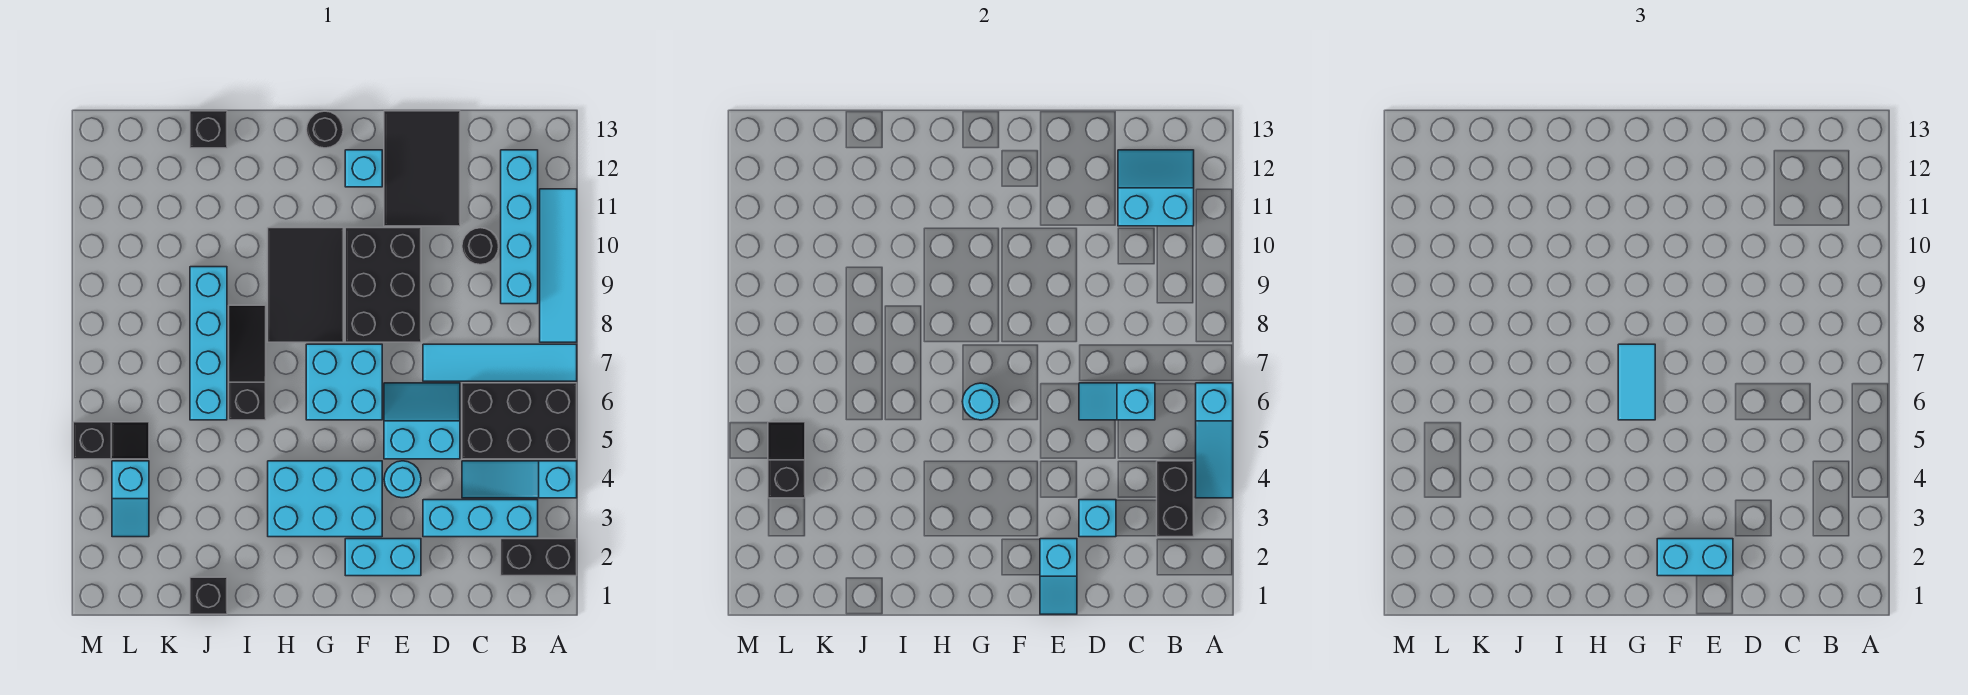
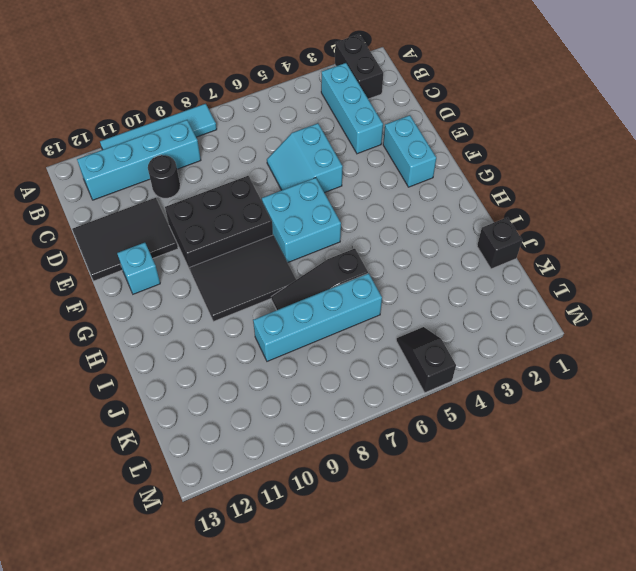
none -> cyan 1x3 slope [462,461,577,498]
none -> black 2x3 brick [462,383,577,459]
none -> cyan 1x4 tile [423,344,577,381]
none -> cyan 1x1 round brick [384,461,421,498]

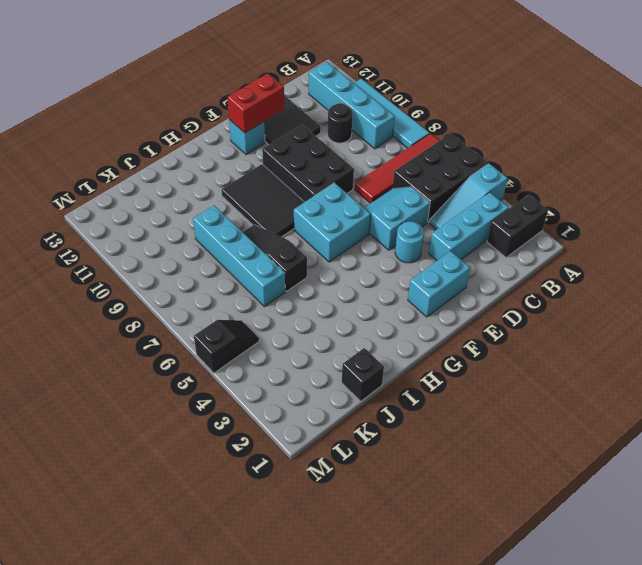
red 1x4 tile [355,133,439,203] -> cyan 1x4 tile [423,344,577,381]
red 1x2 brick [227,73,284,133] -> none
none -> cyan 2x3 brick [268,461,382,537]
none -> black 1x1 round brick [306,111,343,148]
none -> black 1x1 brick [190,111,227,148]
none -> cyan 1x2 slope [112,461,149,537]

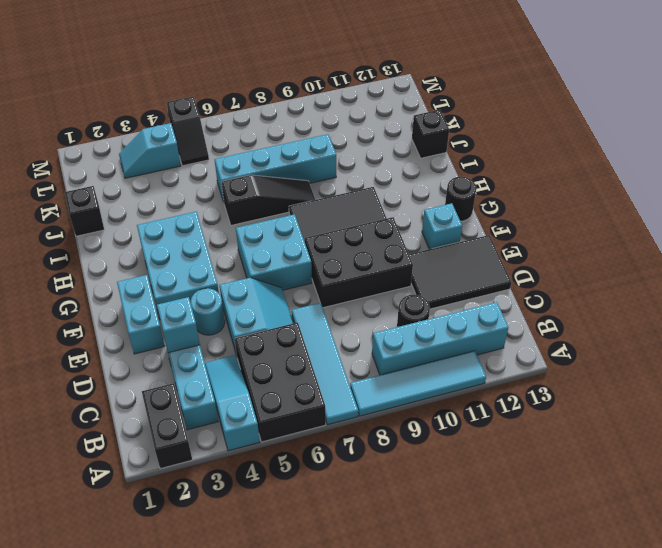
none -> cyan 1x3 slope [1196,383,1233,498]
none -> black 1x2 brick [1157,461,1194,537]
none -> cyan 2x2 slope [1118,150,1194,226]
none -> cyan 1x2 slope [1079,383,1155,420]

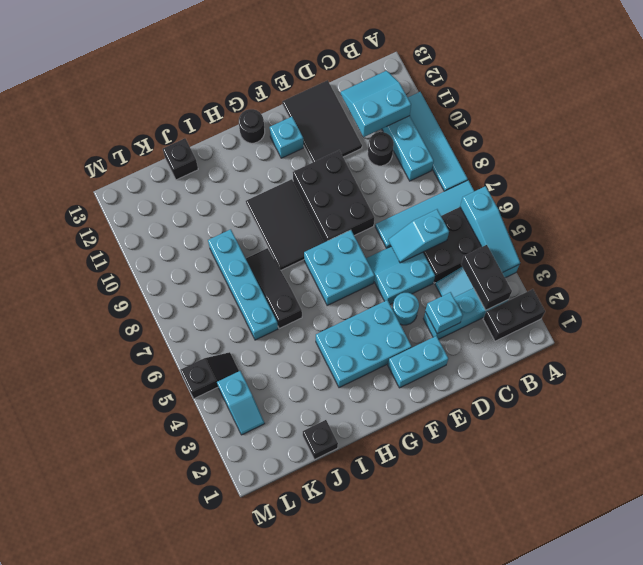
none -> cyan 1x2 slope [1040,539,1077,614]
none -> cyan 1x1 round brick [962,383,999,420]
none -> black 1x2 slope [768,422,805,498]
none -> cyan 1x2 brick [1657,539,1733,576]

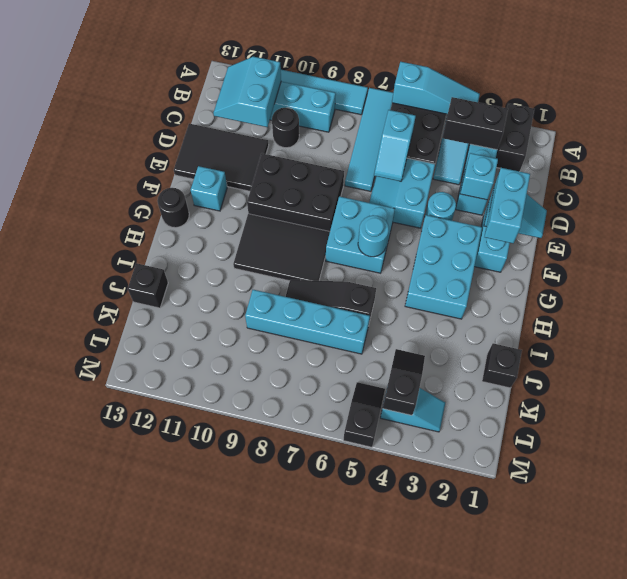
black 1x2 slope [383,349,425,415] -> black 1x2 slope turned to [768,422,805,498]
none -> cyan 1x2 tile [1618,344,1655,420]

